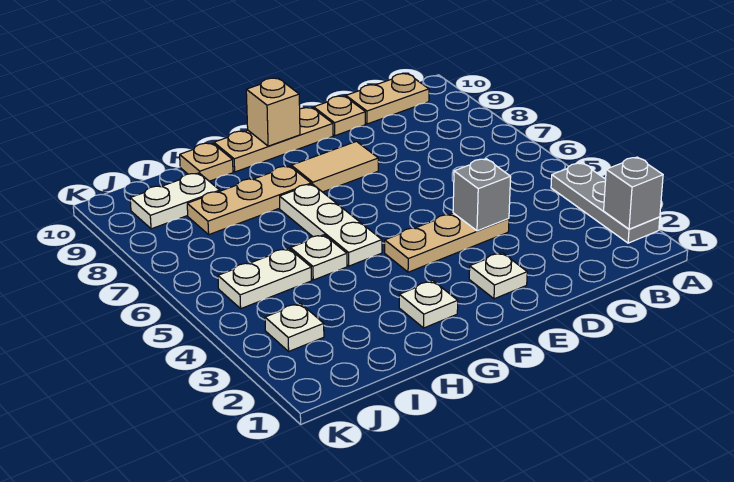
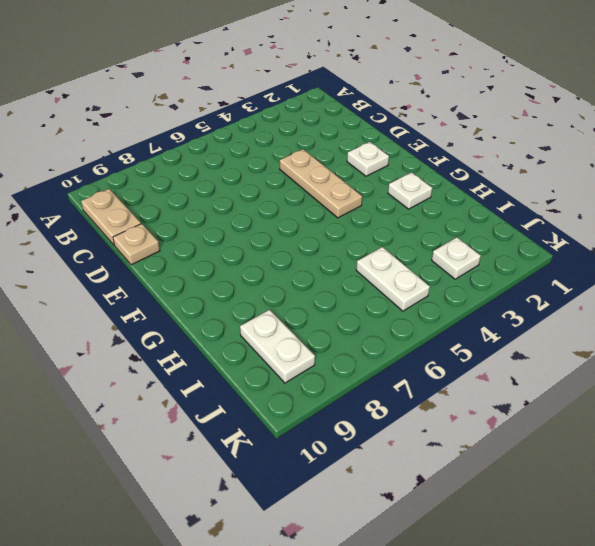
none -> grey 1x3 plate [551,163,660,243]
none -> tan 1x2 tile [291,141,378,192]
none -> tan 1x3 plate [214,108,333,172]

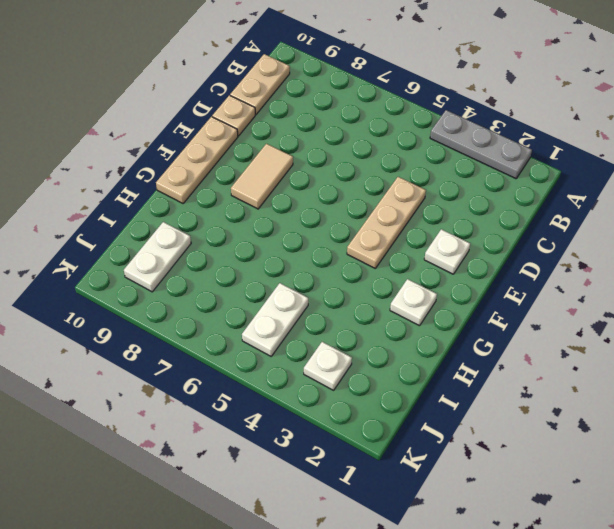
none -> white 1x3 plate [280,184,382,266]
none -> tan 1x3 plate [187,166,311,234]
none -> white 1x1 plate [290,235,347,280]

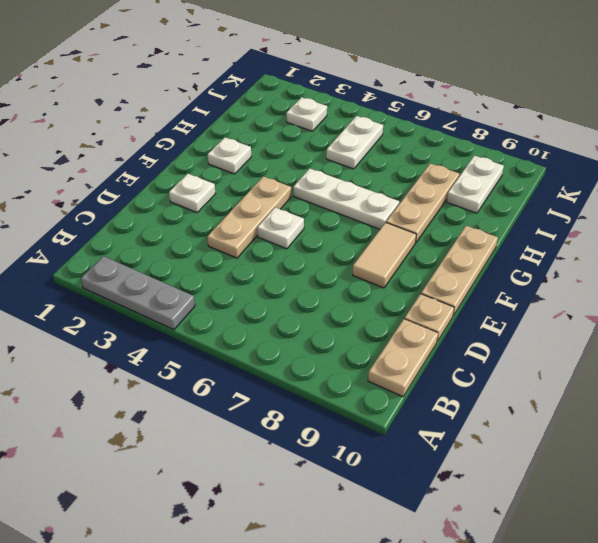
white 1x1 plate [257,207,304,249] -> white 1x1 plate moved to [290,235,347,280]
none -> tan 1x1 plate [180,143,233,181]
none -> grey 1x1 brick [604,157,663,229]
none -> grey 1x1 brick [453,159,511,231]

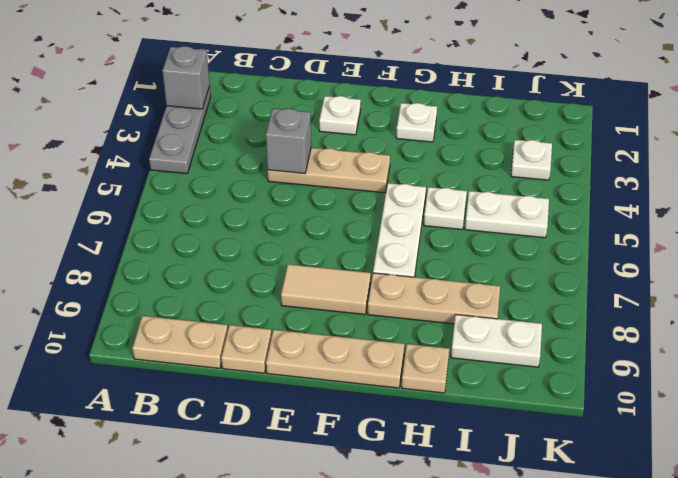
none -> tan 1x1 brick [246,78,300,146]

